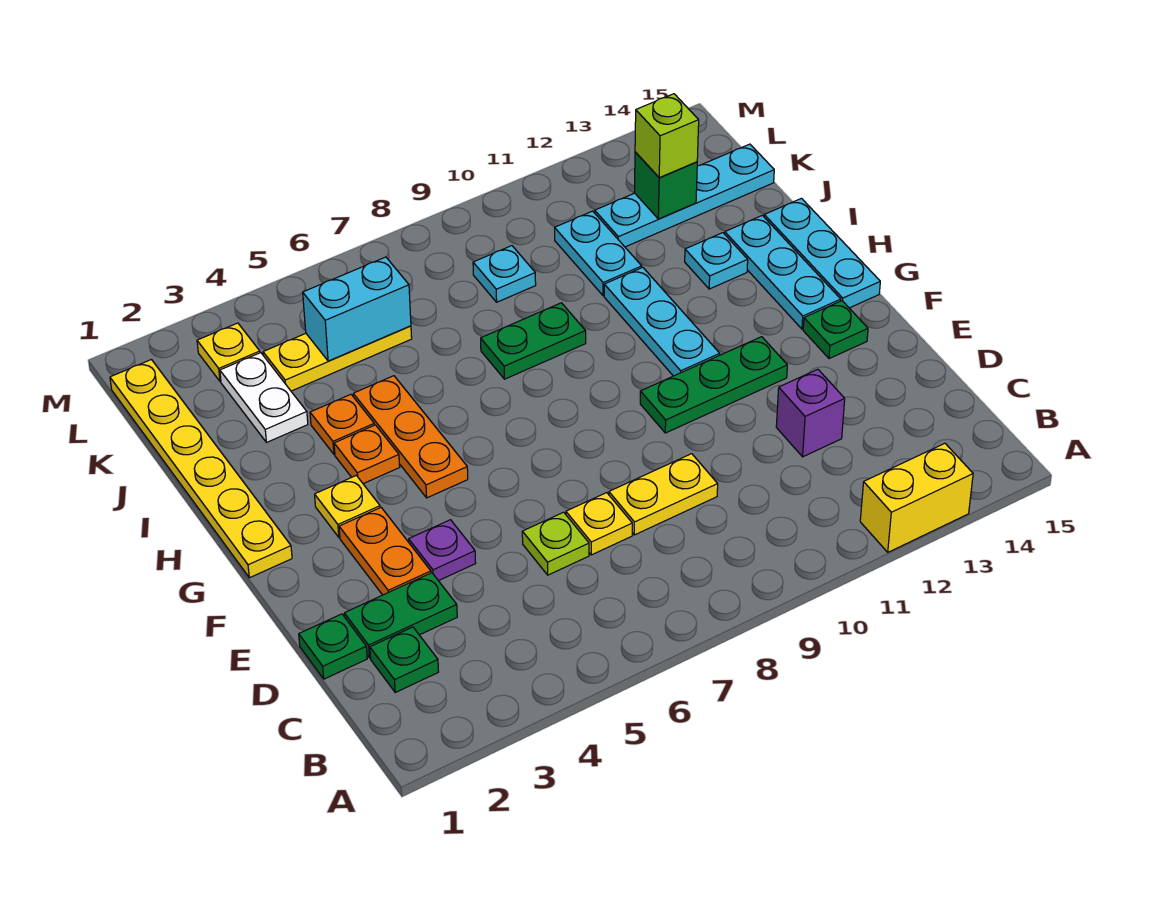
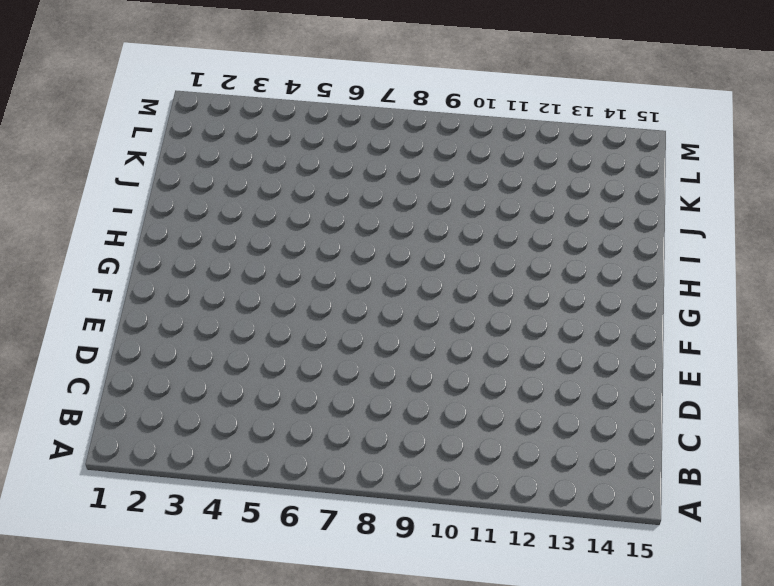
none -> yellow 1x2 brick [860,443,973,552]
none -> green 1x1 plate [370,627,439,692]
none -> green 1x1 plate [299,614,367,679]
none -> green 1x2 plate [344,573,457,658]

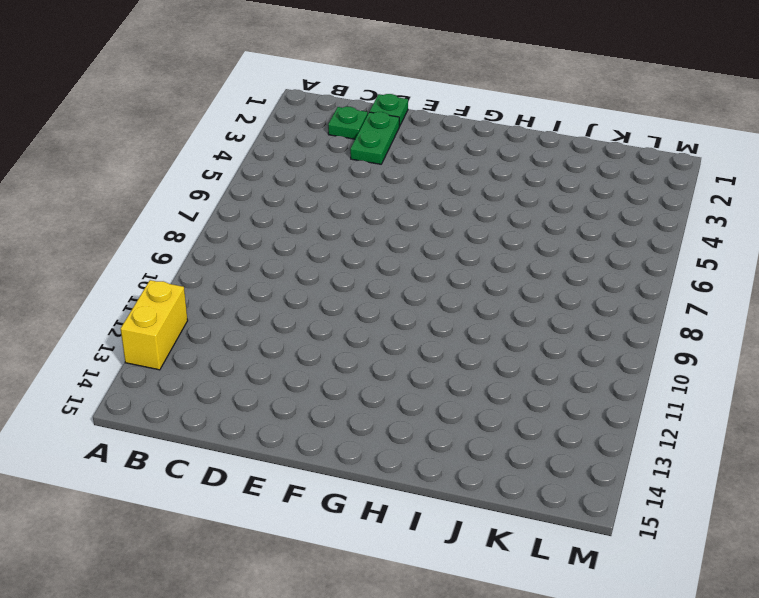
none -> lime 1x1 plate [522,512,589,575]
none -> yellow 1x1 plate [566,493,632,555]
none -> yellow 1x2 plate [609,454,718,535]
none -> purple 1x1 brick [776,369,845,457]

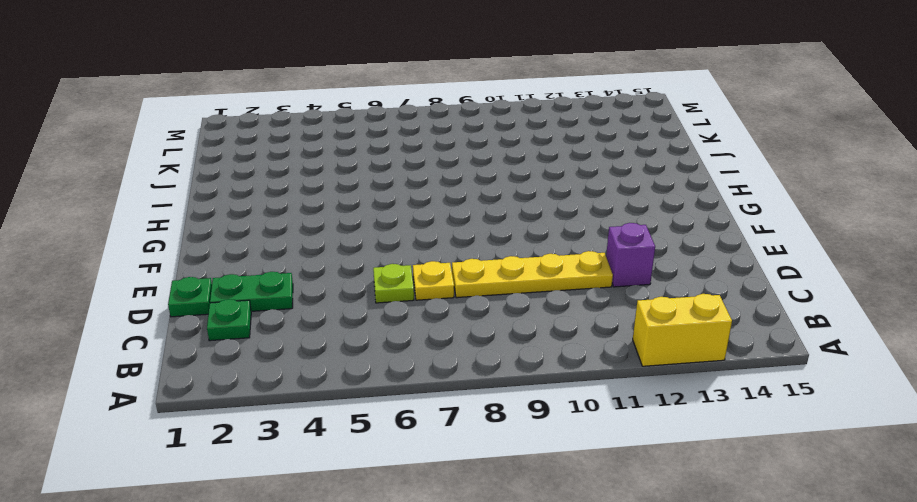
yellow 1x4 plate [452,251,613,298] -> yellow 1x2 plate [609,454,718,535]
none -> orange 1x2 plate [339,508,431,595]
none -> purple 1x1 plate [409,520,476,581]
none -> green 1x3 plate [640,337,787,433]
none -> green 1x1 plate [803,301,868,359]

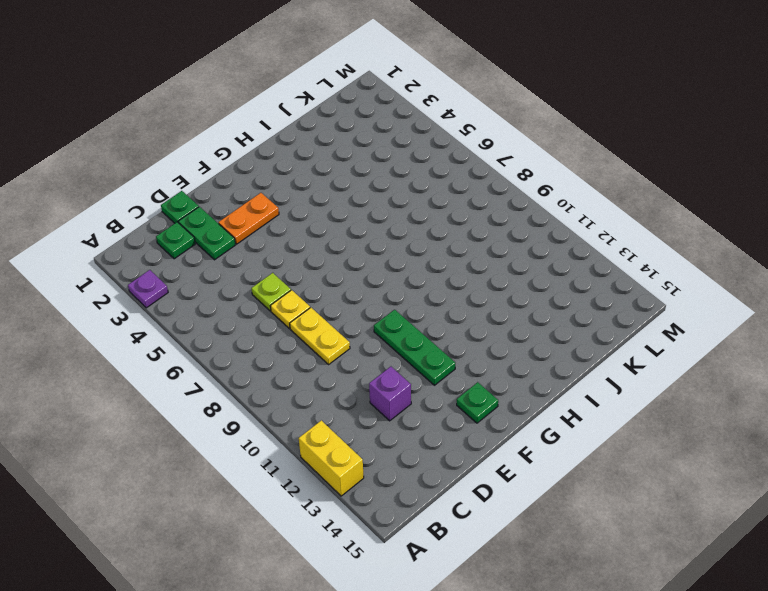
purple 1x1 plate [128,270,168,308] -> purple 1x1 plate moved to [409,520,476,581]
none -> yellow 1x6 plate [110,360,292,578]
none -> yellow 1x1 plate [315,475,380,537]
none -> orange 1x3 plate [353,376,468,498]
none -> cyan 1x3 plate [604,267,720,376]

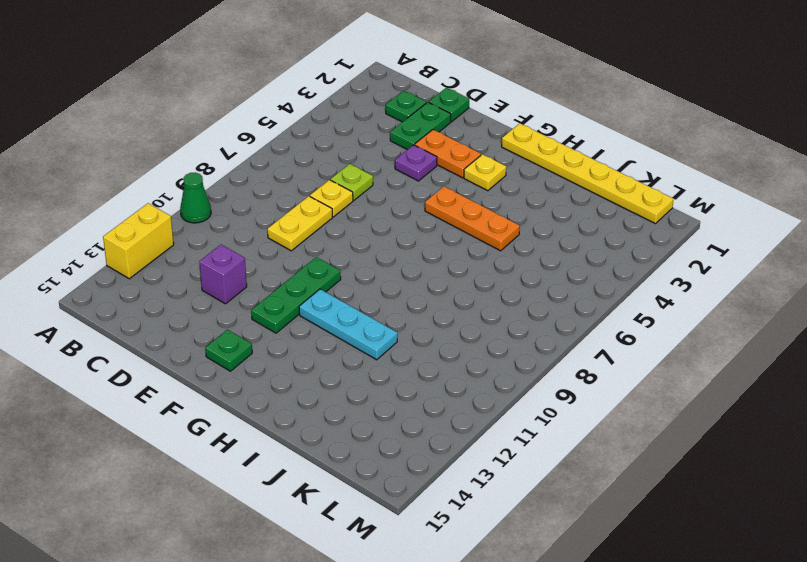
green 1x1 cone [180,173,211,223] -> none
none -> cyan 1x3 plate [725,215,841,329]
none -> cyan 1x3 plate [764,198,880,308]
none -> orange 1x1 plate [334,425,400,484]
none -> orange 1x1 plate [310,394,374,454]

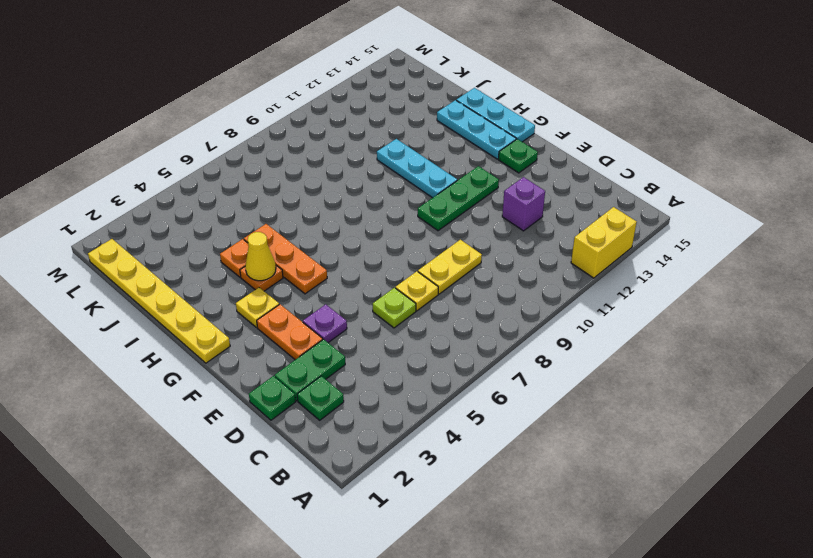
yellow 1x1 cone [245,232,276,281] -> none
none -> green 1x2 plate [481,303,586,379]
none -> cyan 1x1 plate [685,233,748,289]
none -> white 1x2 plate [220,353,308,443]
none -> cyan 1x2 plate [555,211,642,296]

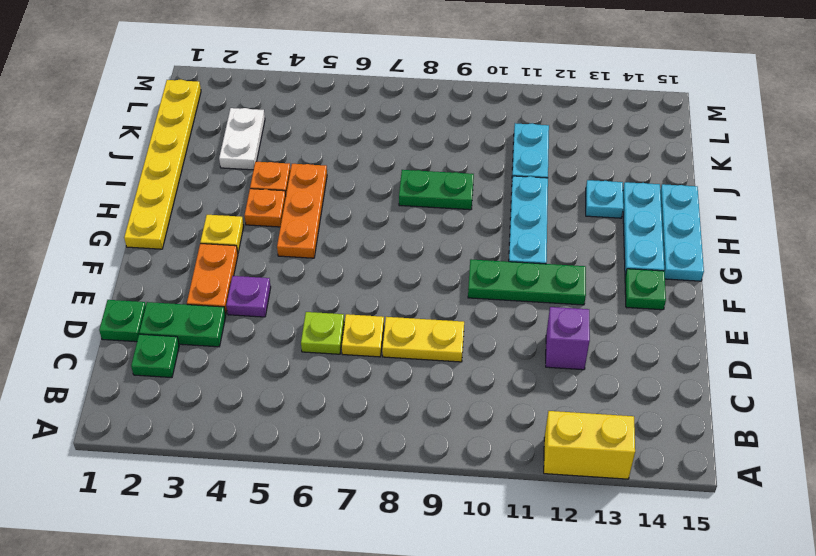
none -> yellow 1x3 plate [263,326,412,391]
none -> cyan 1x1 plate [473,246,536,302]
none -> cyan 1x4 plate [595,144,774,247]
none -> yellow 1x1 plate [197,323,260,382]

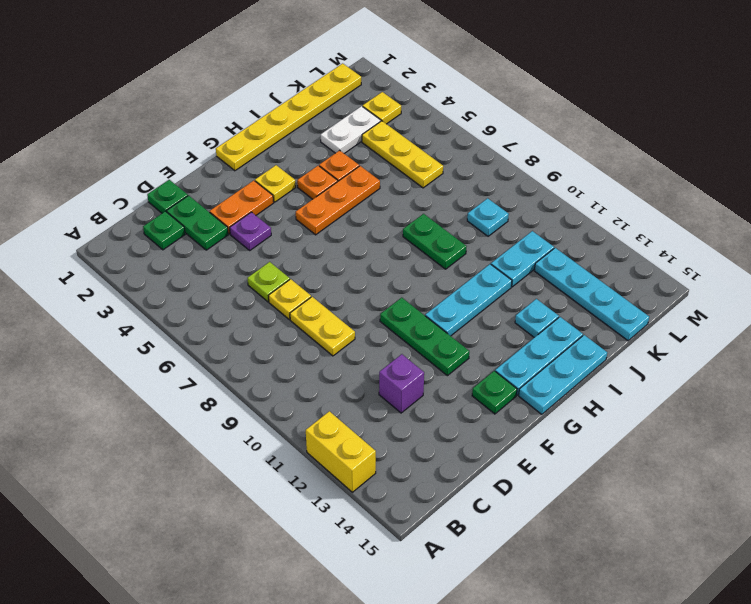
none -> cyan 1x2 brick [303,257,411,361]
none -> green 1x1 brick [634,152,697,219]
none -> lime 1x1 brick [635,94,699,178]

